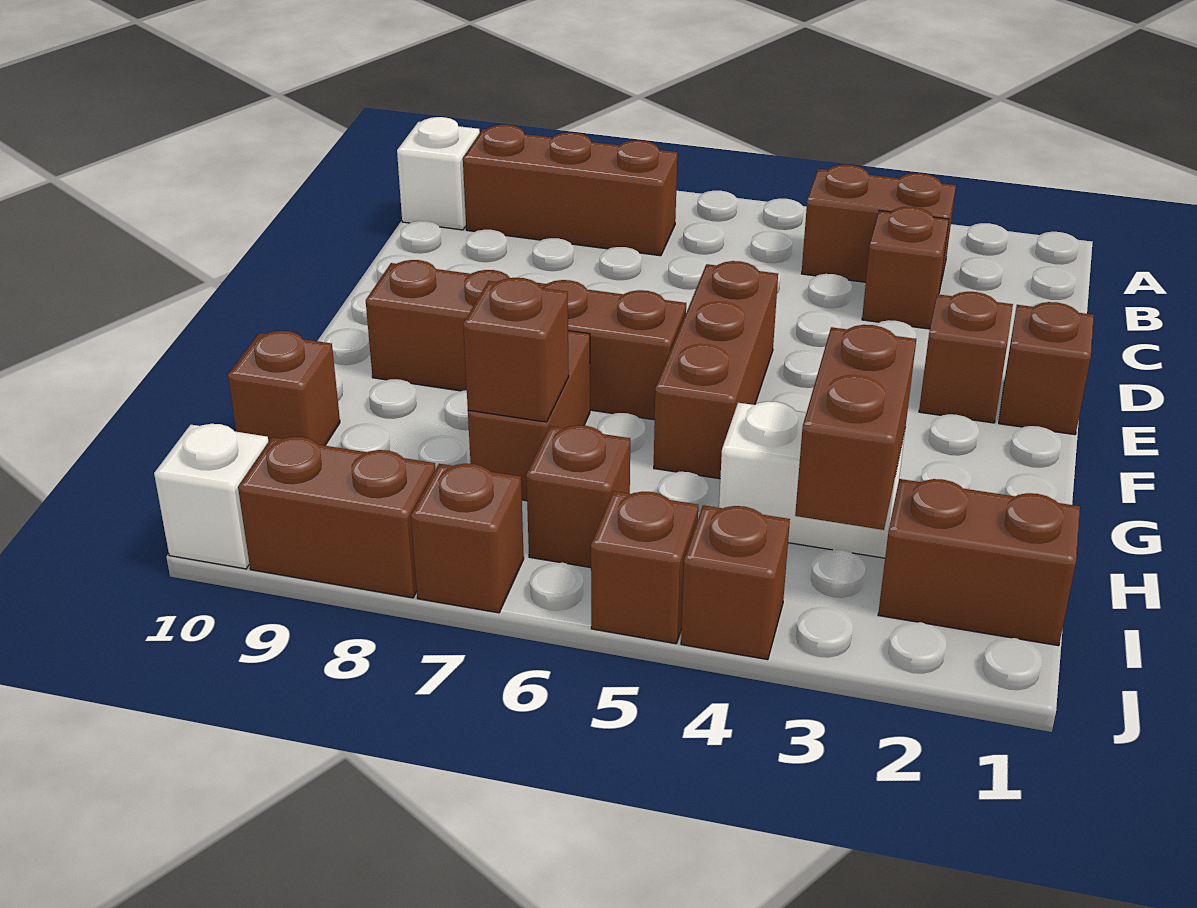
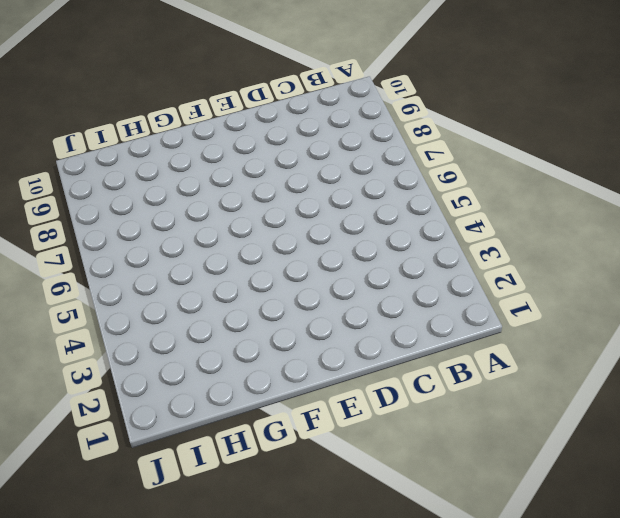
none -> brown 1x2 brick [802,165,956,292]
none -> brown 1x3 brick [463,125,677,256]
none -> white 1x1 brick [397,117,480,230]

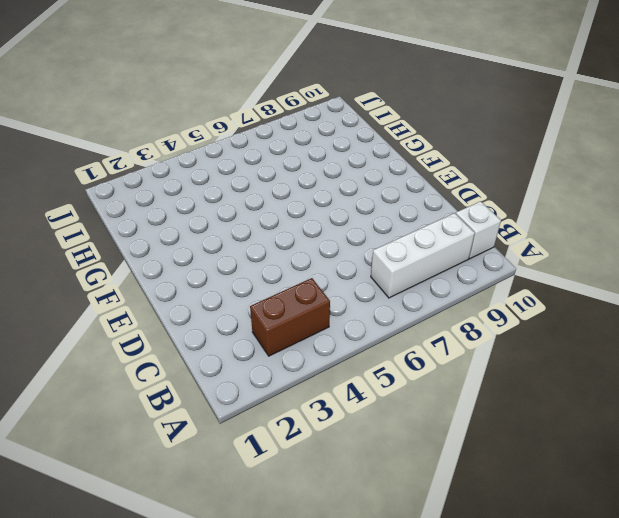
white 1x3 brick [371,213,475,298] -> brown 1x3 brick [463,125,677,256]
none -> brown 1x1 brick [862,207,949,329]
none -> brown 1x1 brick [999,302,1094,435]
none -> brown 1x1 brick [919,292,1013,423]

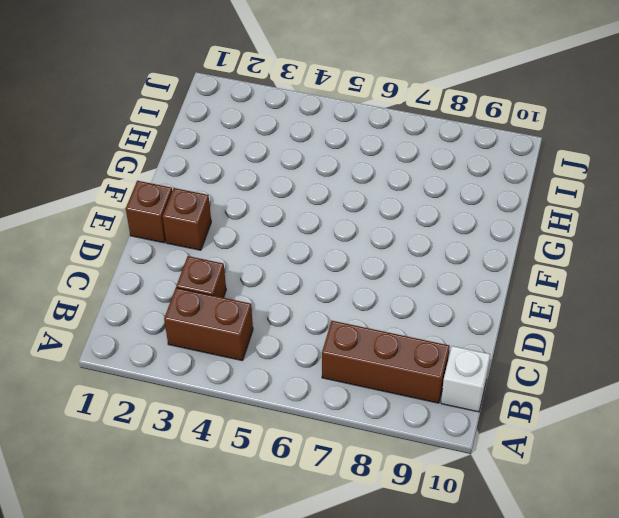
none -> brown 1x3 brick [654,261,778,479]
none -> brown 1x4 brick [366,260,686,420]
none -> brown 1x2 brick [468,331,590,501]

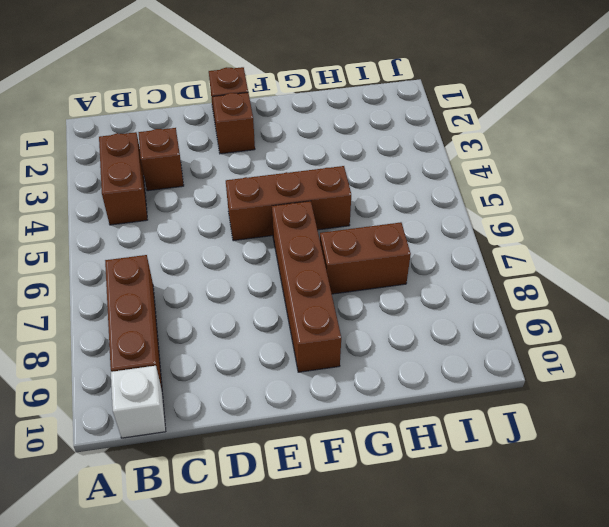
none -> white 1x2 brick [719,401,905,558]
none -> brown 1x1 brick [228,331,340,446]
none -> brown 1x2 brick [878,479,1080,646]

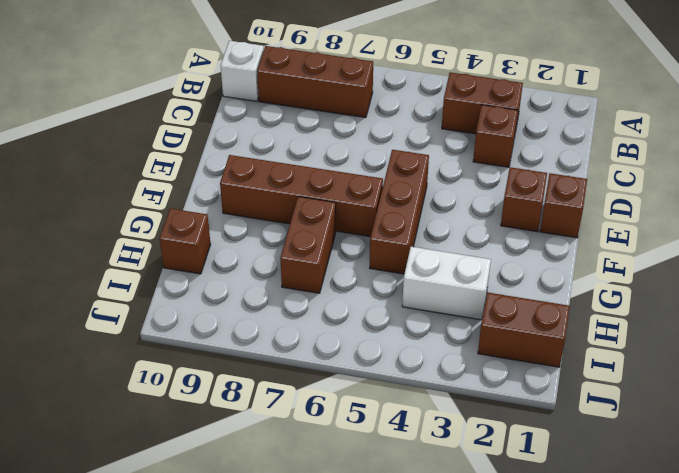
none -> brown 1x1 brick [526,425,630,568]
none -> brown 1x1 brick [681,505,790,660]
none -> brown 1x1 brick [591,491,698,644]

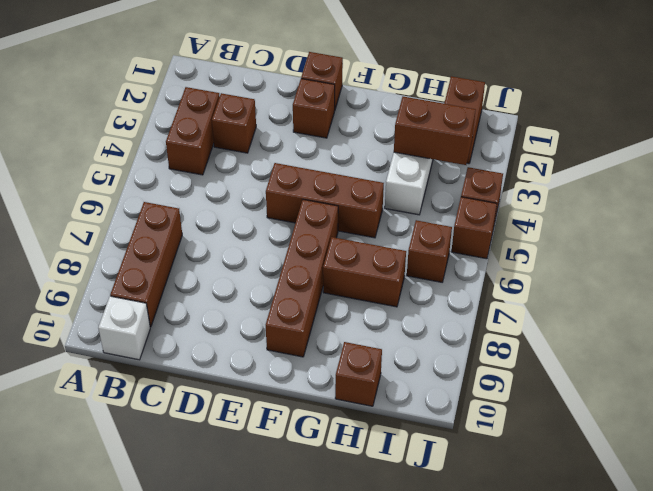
none -> brown 1x1 brick [411,464,524,613]
none -> brown 1x2 brick [238,437,435,598]
none -> white 1x1 brick [154,424,268,569]

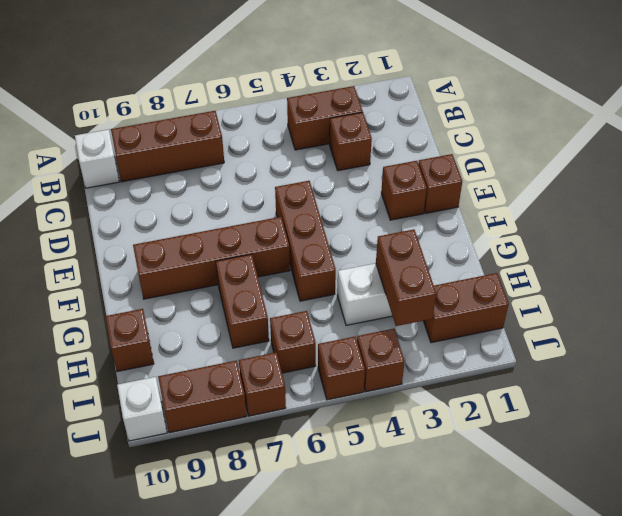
none -> brown 1x1 brick [463,278,569,422]

